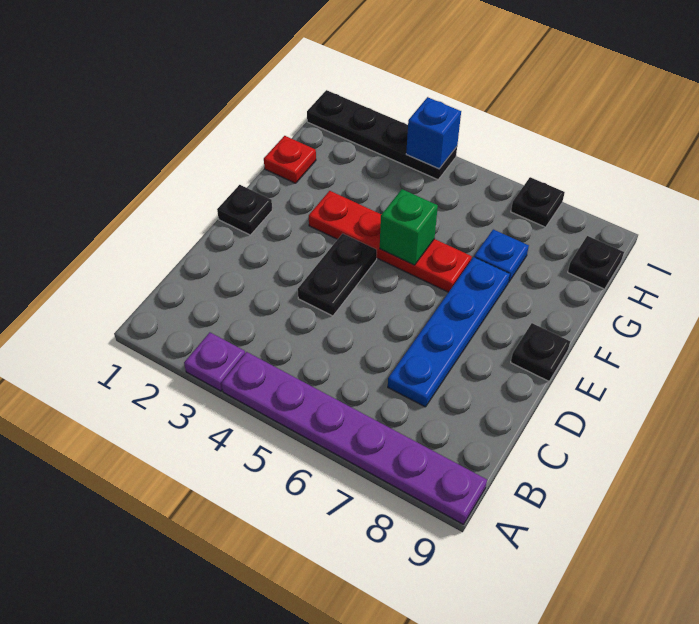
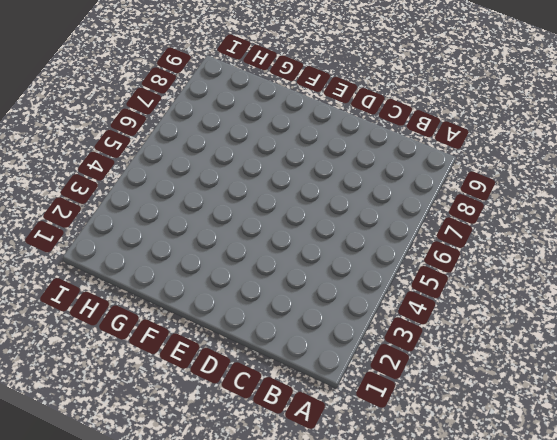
none -> purple 1x1 plate [184,332,245,391]
none -> purple 1x6 plate [221,352,487,525]
none -> blue 1x4 plate [388,257,510,407]

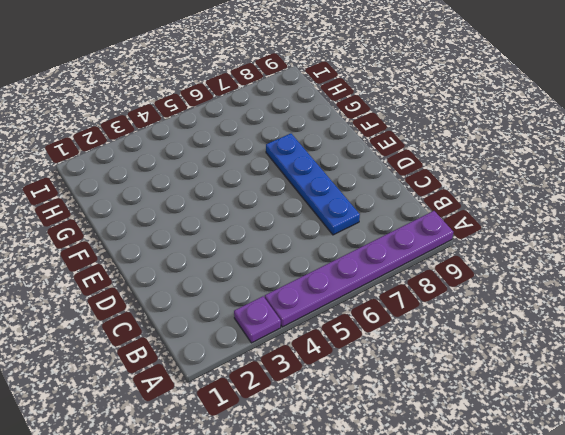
none -> black 1x2 plate [298,233,377,316]
none -> black 1x1 plate [217,185,272,235]
none -> black 1x1 plate [511,323,570,381]

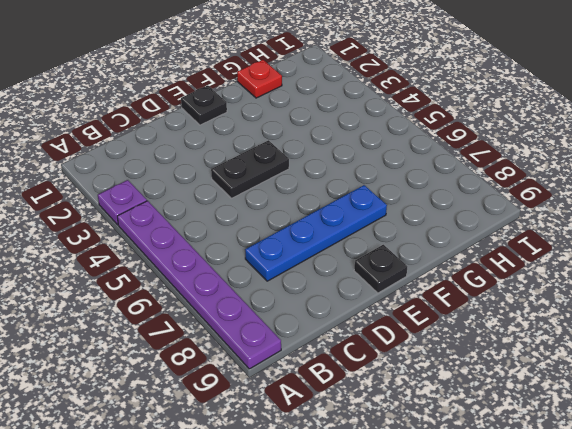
none -> red 1x4 plate [309,191,472,292]
none -> blue 1x1 plate [474,229,529,282]
none -> black 1x1 plate [568,236,624,289]

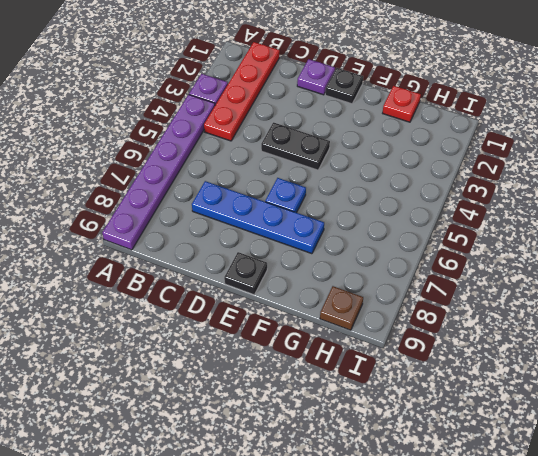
red 1x4 plate [204,42,280,141] -> red 1x4 plate moved to [309,191,472,292]
purple 1x1 plate [297,59,335,95] -> none
blue 1x1 plate [265,178,306,213] -> blue 1x1 plate moved to [474,229,529,282]
brown 1x1 plate [320,286,363,330] -> black 1x1 plate [568,236,624,289]
none -> black 1x4 plate [307,90,457,180]
none -> black 1x1 plate [511,177,565,227]
none -> green 1x1 brick [380,189,438,265]

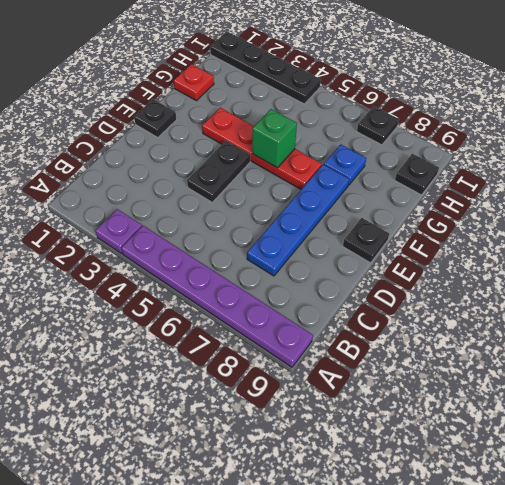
none -> blue 1x1 brick [406,97,461,169]

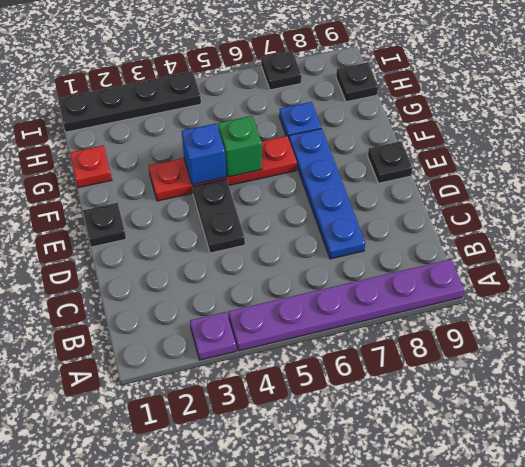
blue 1x1 brick [182,123,226,185] -> blue 1x1 brick moved to [406,97,461,169]

